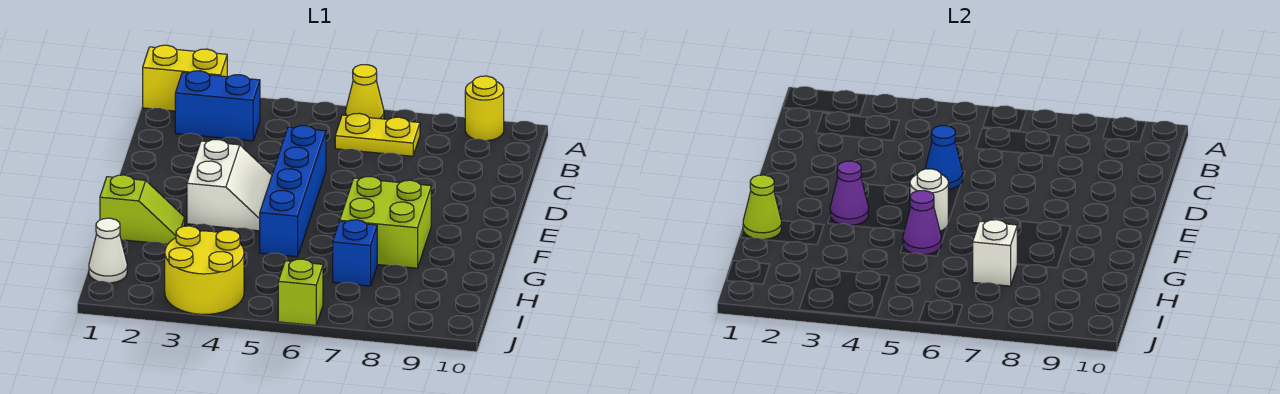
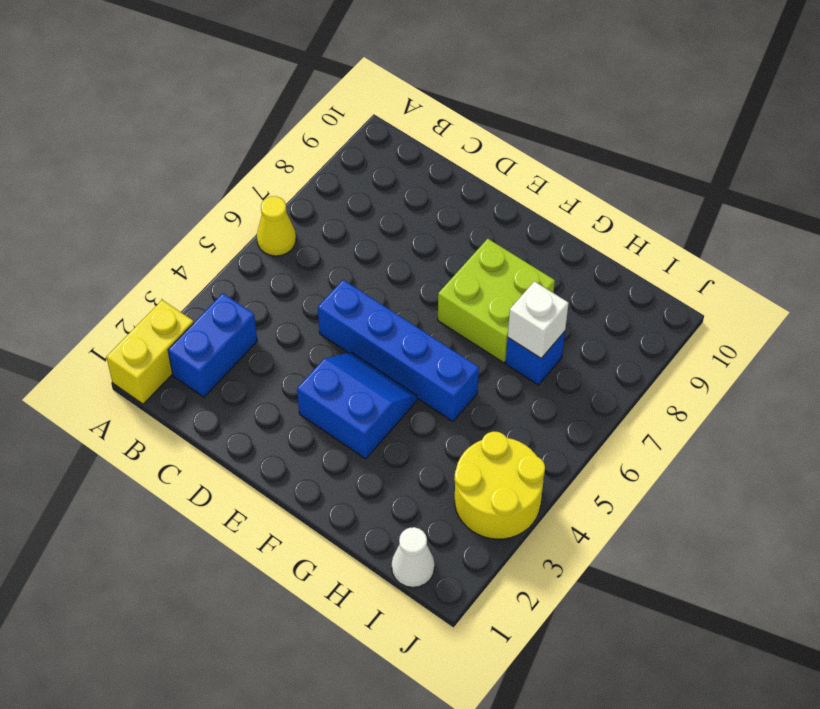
blue 2x2 slope [297,352,417,459] -> white 2x2 slope [187,140,272,231]
none -> yellow 1x1 round brick [465,76,504,141]
none -> yellow 1x2 plate [335,113,420,156]
none -> lime 1x2 slope [100,175,185,244]

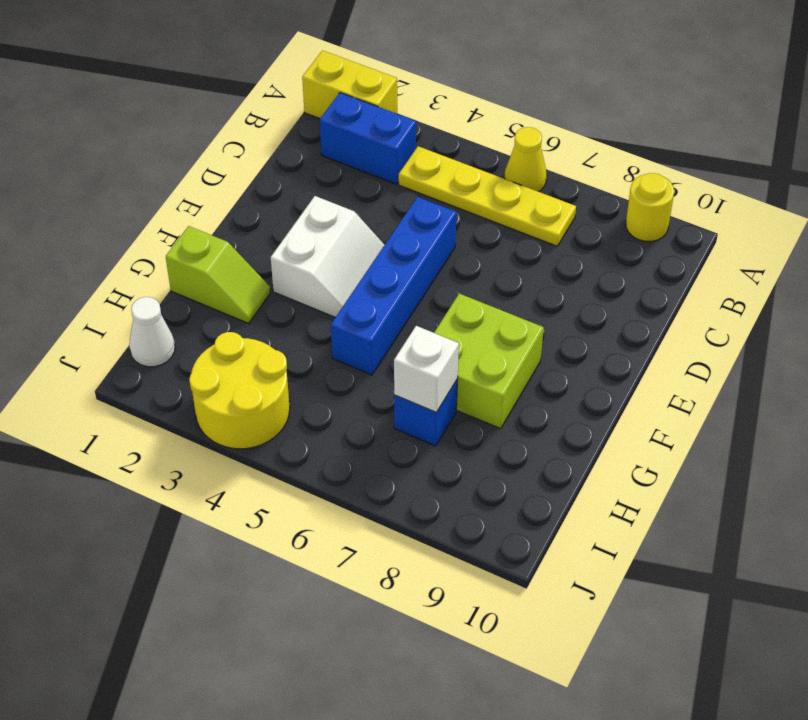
yellow 1x4 plate [399,146,576,246] -> yellow 1x2 plate [335,113,420,156]
none -> lime 1x1 brick [278,259,323,325]
none -> blue 1x1 cone [925,126,963,189]
none -> purple 1x1 cone [830,161,868,225]

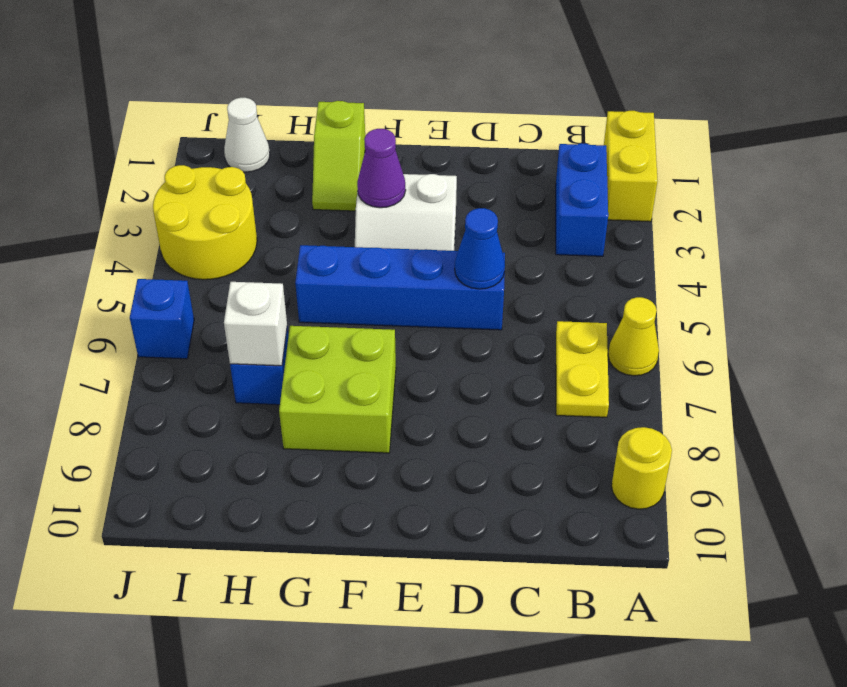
blue 1x1 brick [130,279,194,359] -> lime 1x1 brick [278,259,323,325]
none -> white 1x1 round brick [910,169,948,231]
none -> lime 1x1 cone [743,175,781,239]
none -> purple 1x1 cone [903,190,941,255]

